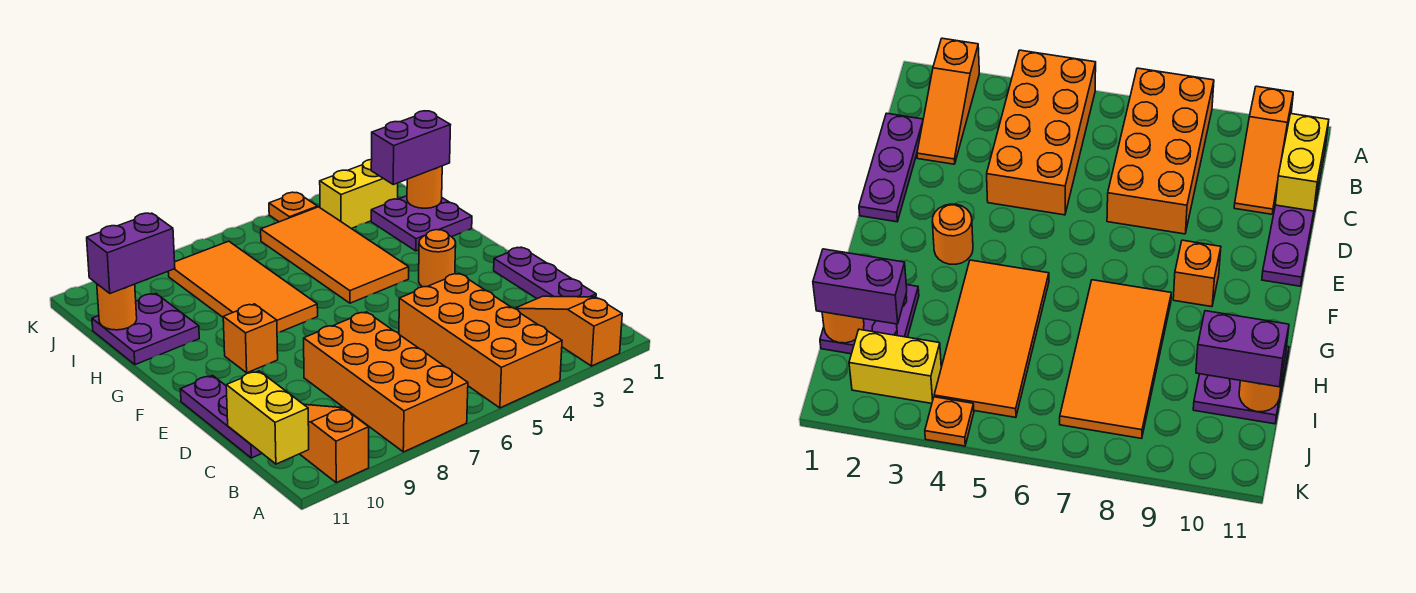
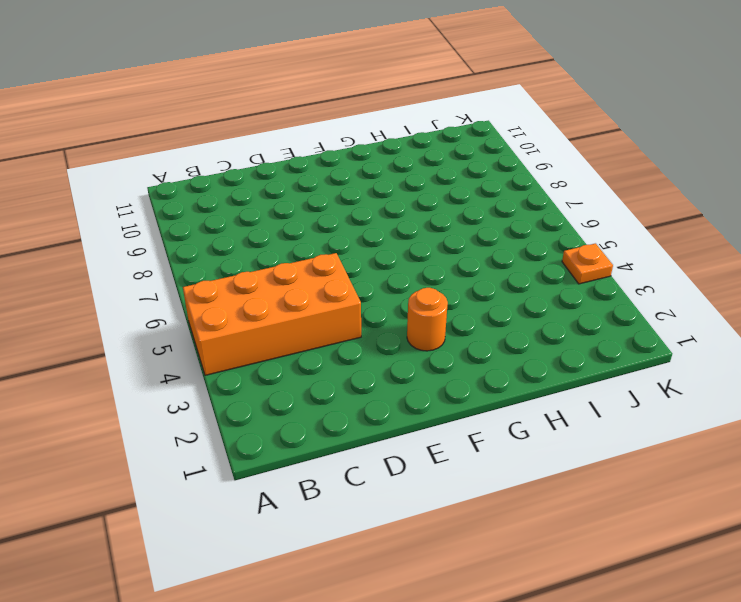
none -> orange 1x3 slope [515,296,622,366]
none -> orange 2x4 brick [304,312,468,452]
none -> orange 1x3 slope [300,405,369,483]

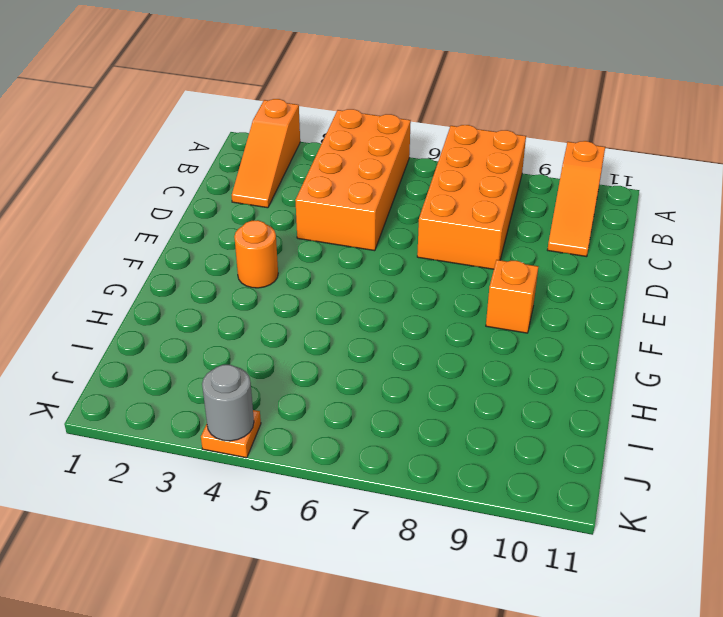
grey 1x1 round brick [202,365,254,441] -> none
none -> purple 1x3 plate [494,247,596,299]
none -> purple 1x3 plate [181,376,262,458]
none -> orange 2x4 tile [261,207,409,303]

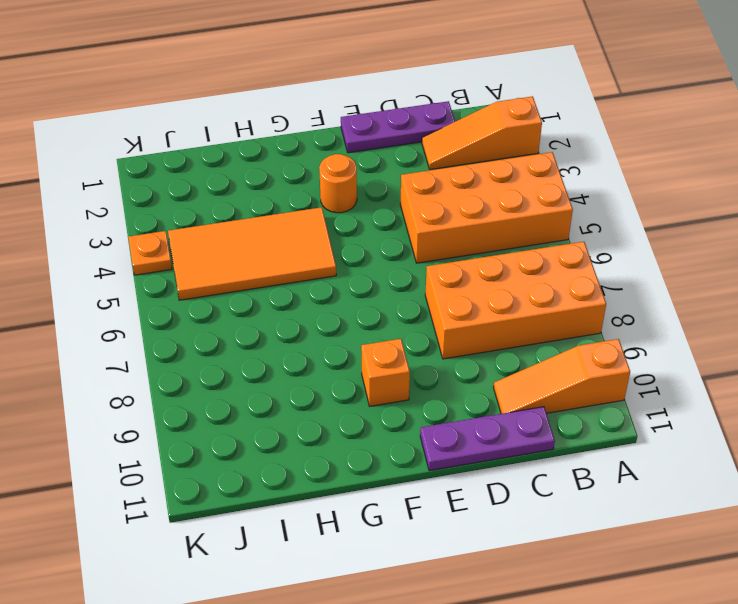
none -> orange 2x4 tile [168,241,318,333]
none -> purple 2x2 plate [371,196,472,251]
none -> purple 2x2 plate [92,294,199,365]

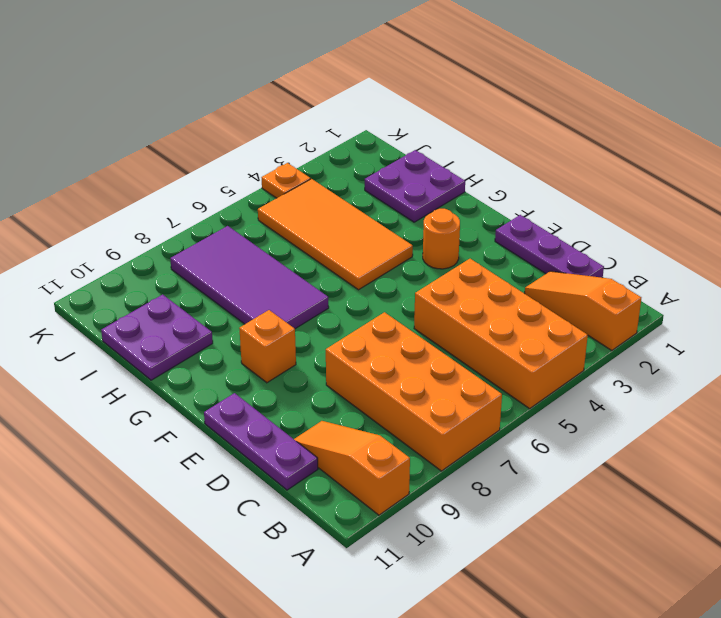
purple 2x4 tile [170,226,329,329] -> orange 2x4 tile [168,241,318,333]
none -> yellow 1x2 brick [320,159,398,229]
none -> yellow 1x2 brick [226,371,309,464]
none -> orange 1x1 round brick [407,166,442,208]

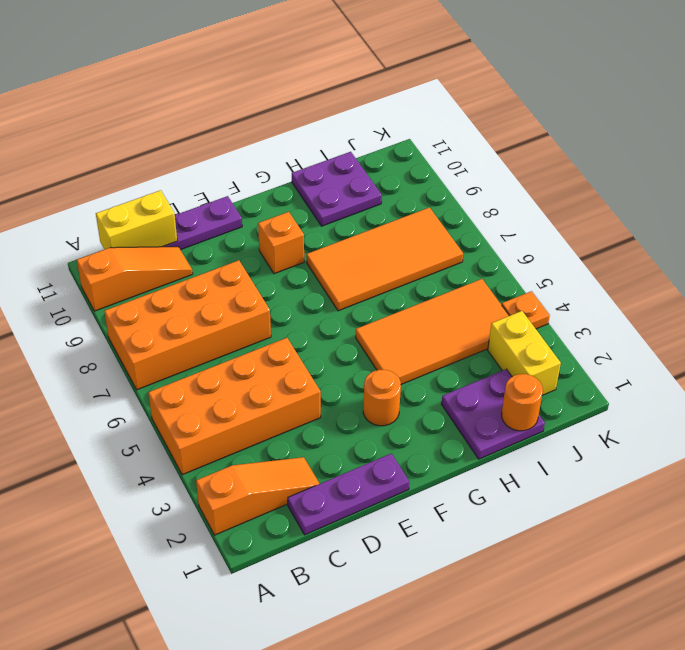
none -> orange 1x1 round brick [97,284,137,330]
none -> purple 1x2 brick [371,111,450,185]
none -> purple 1x2 brick [87,213,175,293]

